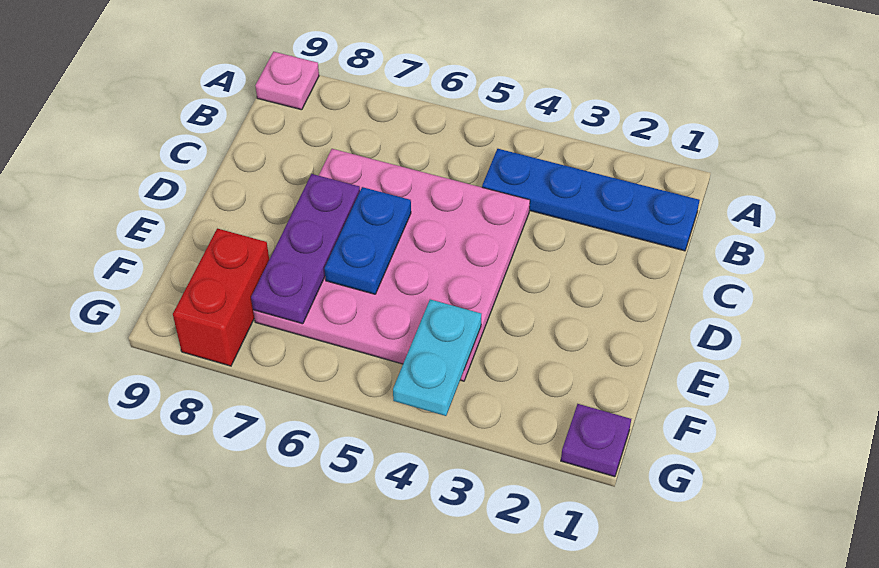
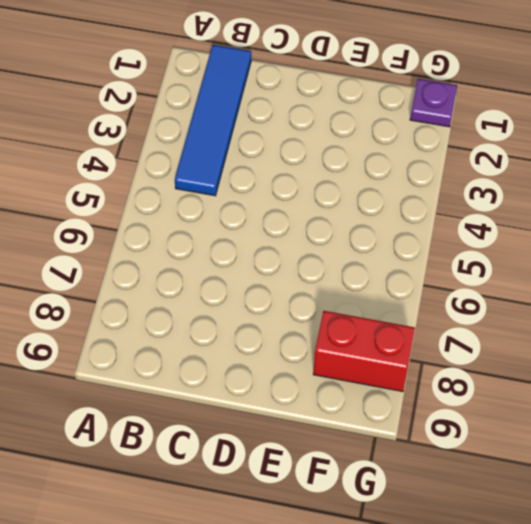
blue 1x4 tile [175,45,251,196] -> blue 1x4 plate [482,149,700,251]
none -> pink 1x1 plate [255,52,319,110]
none -> pink 4x4 plate [253,149,530,381]

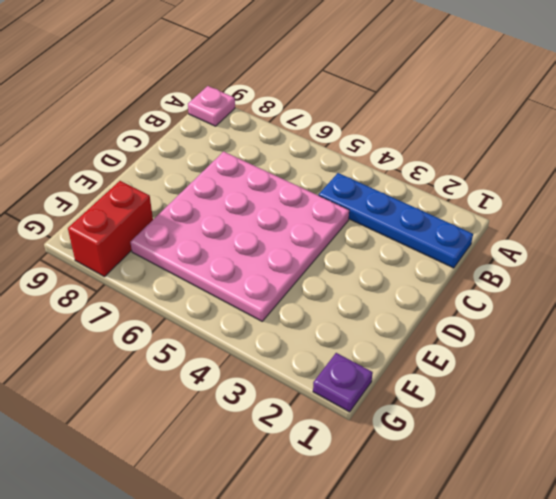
none -> blue 1x2 plate [324,187,411,294]
none -> purple 1x3 plate [251,174,360,324]

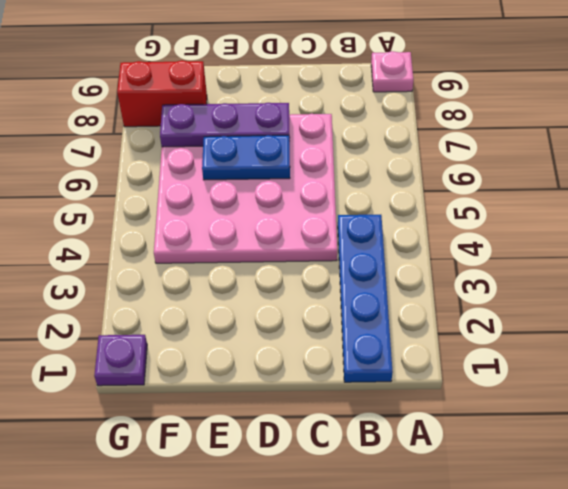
none -> cyan 1x2 plate [393,300,481,416]

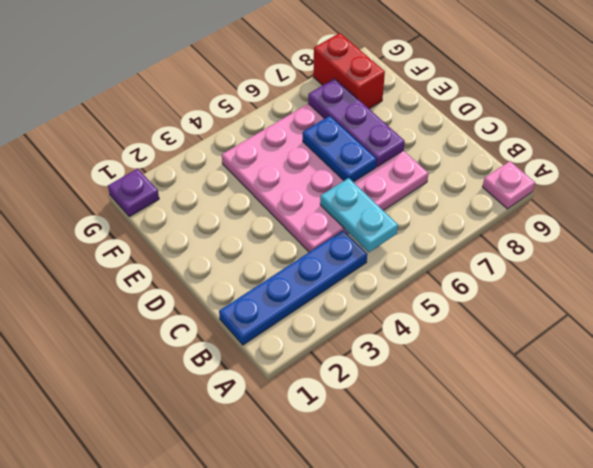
cyan 1x2 plate [320,178,398,252] -> cyan 1x2 plate moved to [393,300,481,416]

